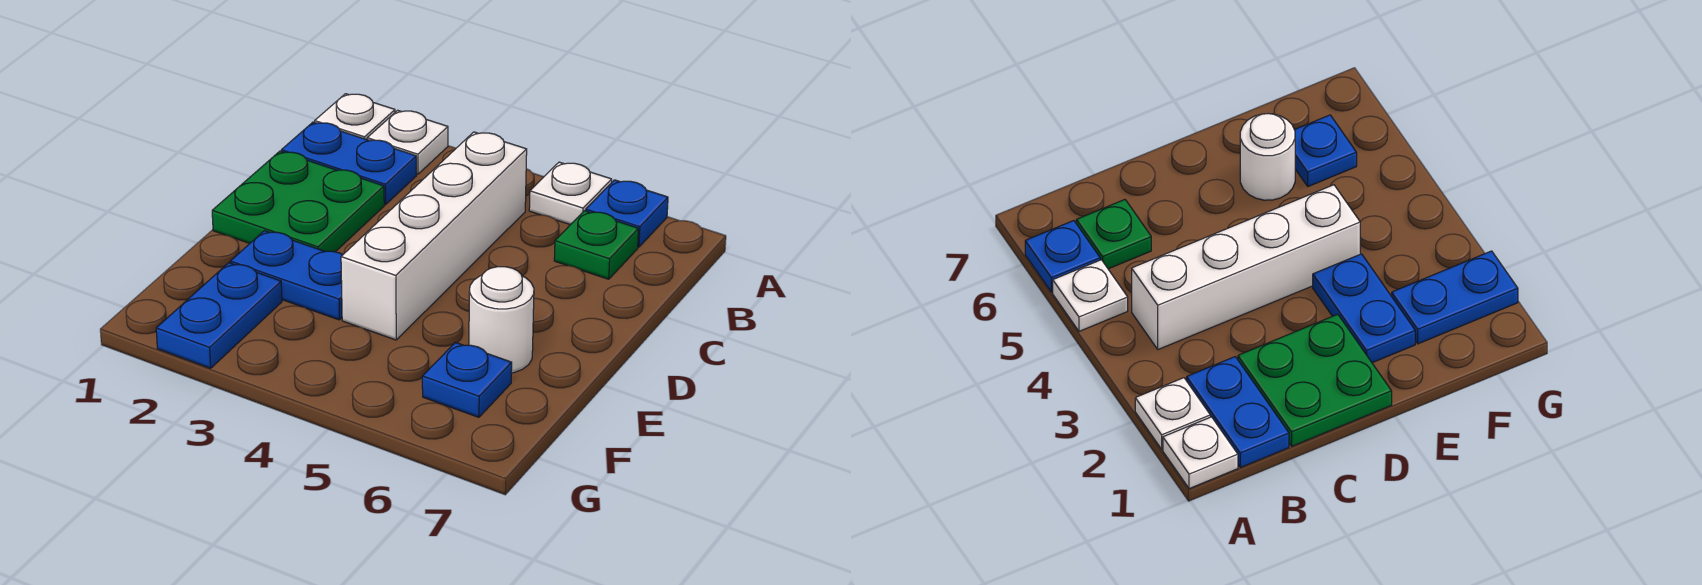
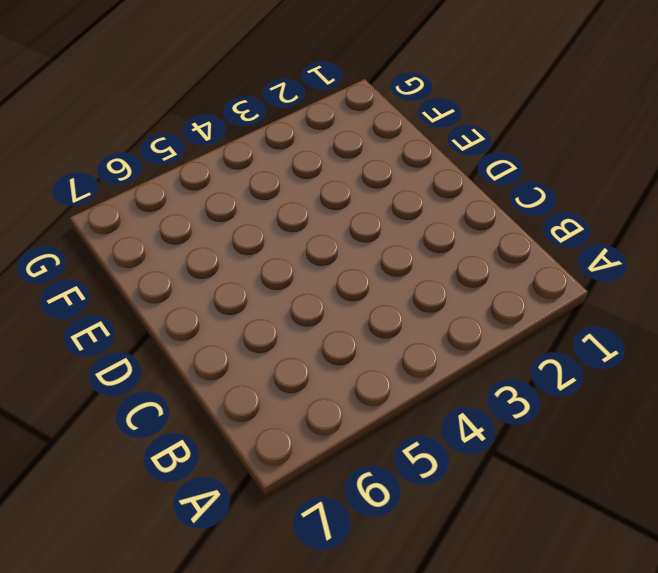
none -> white 1x1 plate [315,94,395,139]
none -> white 1x1 plate [367,110,448,174]
none -> white 1x1 plate [529,162,612,225]

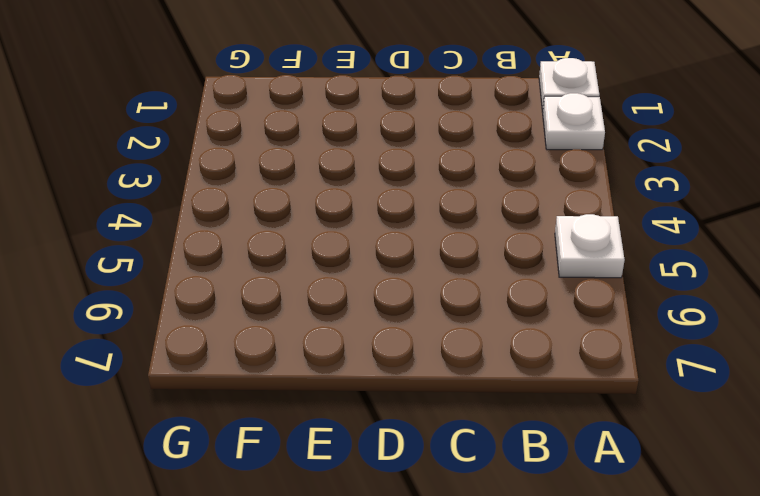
none -> blue 1x1 plate [586,180,668,247]
none -> blue 1x2 plate [281,122,416,204]
none -> white 1x4 brick [341,132,527,340]

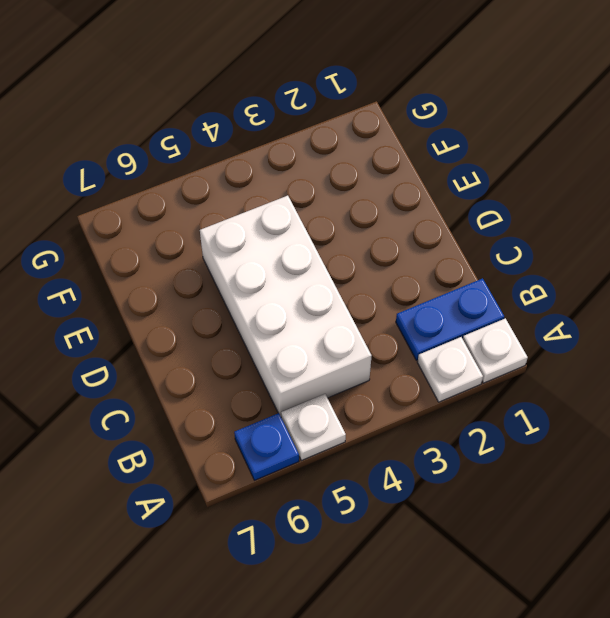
white 2x4 brick [200,196,372,416] -> white 1x4 brick [341,132,527,340]
none -> green 1x1 plate [554,211,638,279]
none -> green 2x2 plate [212,151,384,252]
none -> blue 1x2 plate [230,231,343,320]

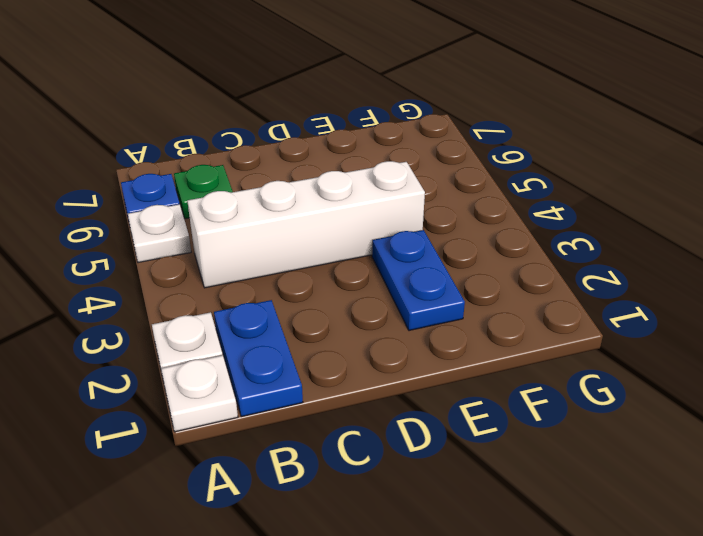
none -> green 2x2 plate [212,151,384,252]
none -> white 1x1 round brick [469,267,534,373]
none -> blue 1x2 plate [156,263,282,368]

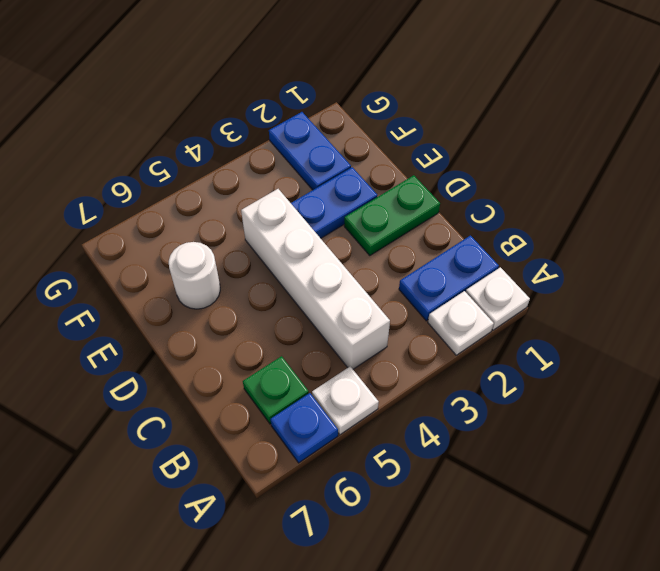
green 1x2 plate [344,175,440,255] -> green 2x2 plate [212,151,384,252]
none -> blue 1x1 plate [422,343,512,417]

